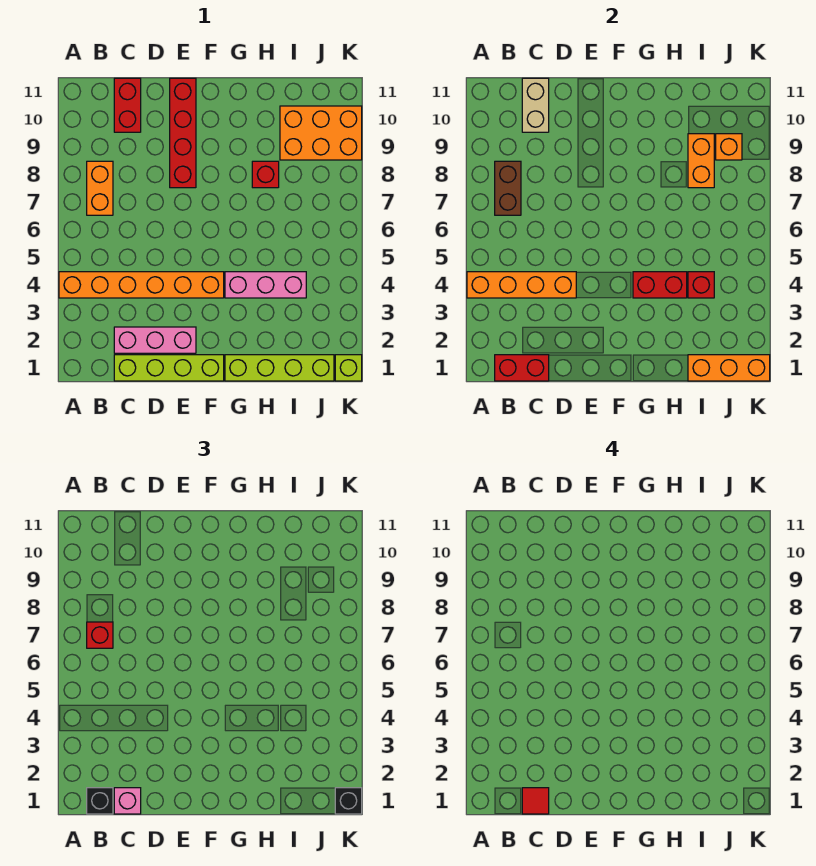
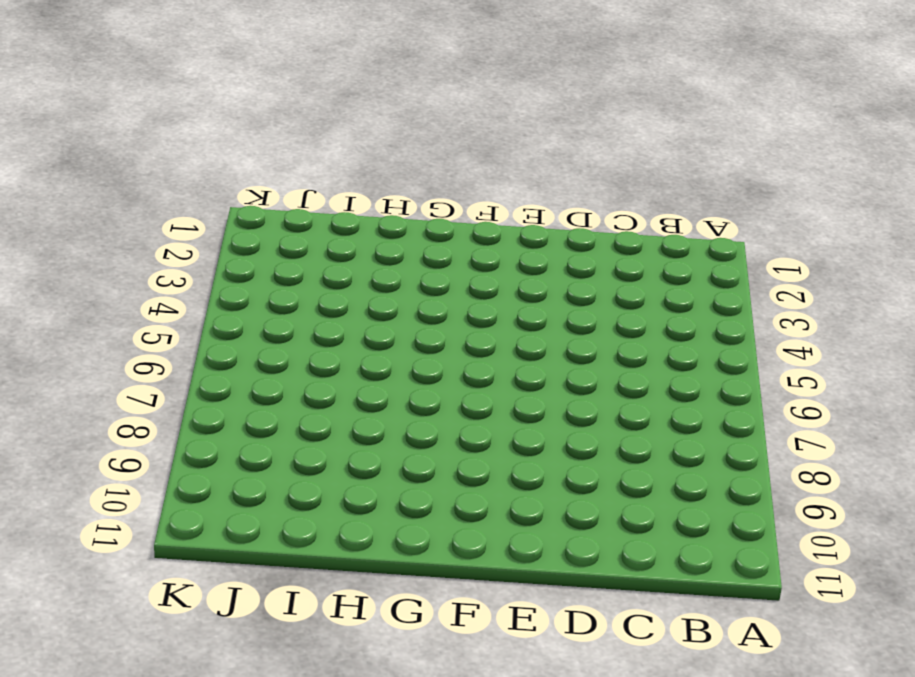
none -> orange 1x6 brick [59,272,224,298]
none -> orange 1x2 brick [87,161,113,215]
none -> lime 1x4 brick [114,355,224,381]

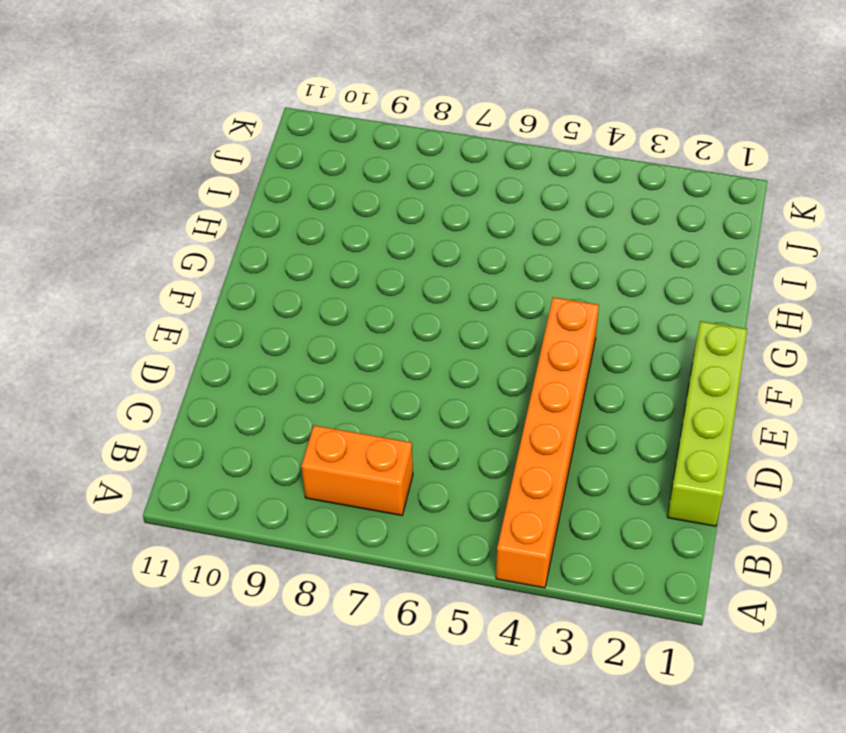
none -> pink 1x3 brick [114,327,196,353]
none -> red 1x2 brick [114,78,141,132]
none -> red 1x4 brick [170,78,196,188]

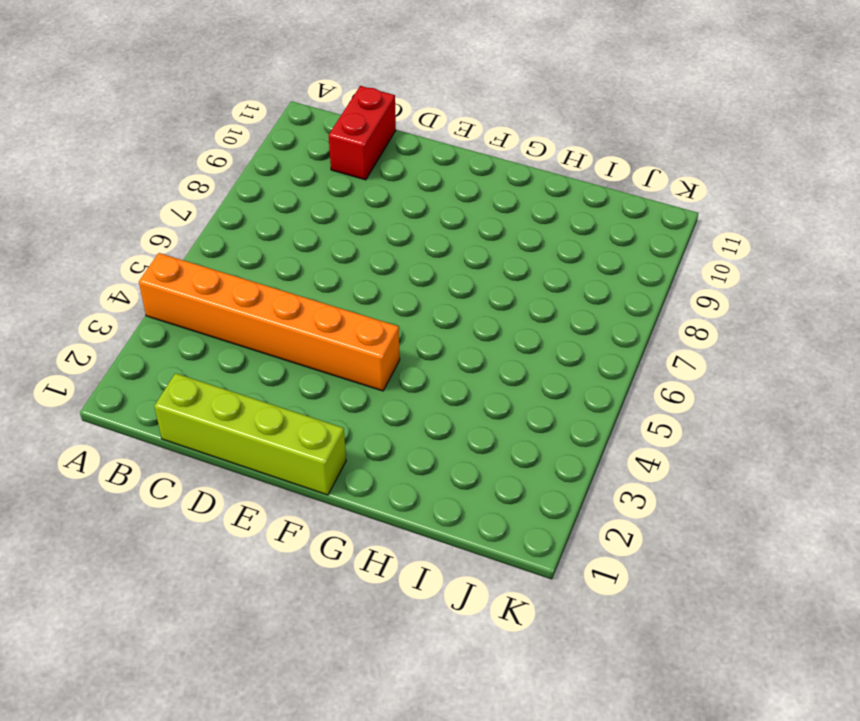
none -> orange 1x2 brick [87,161,113,215]
none -> pink 1x3 brick [114,327,196,353]
none -> red 1x4 brick [170,78,196,188]

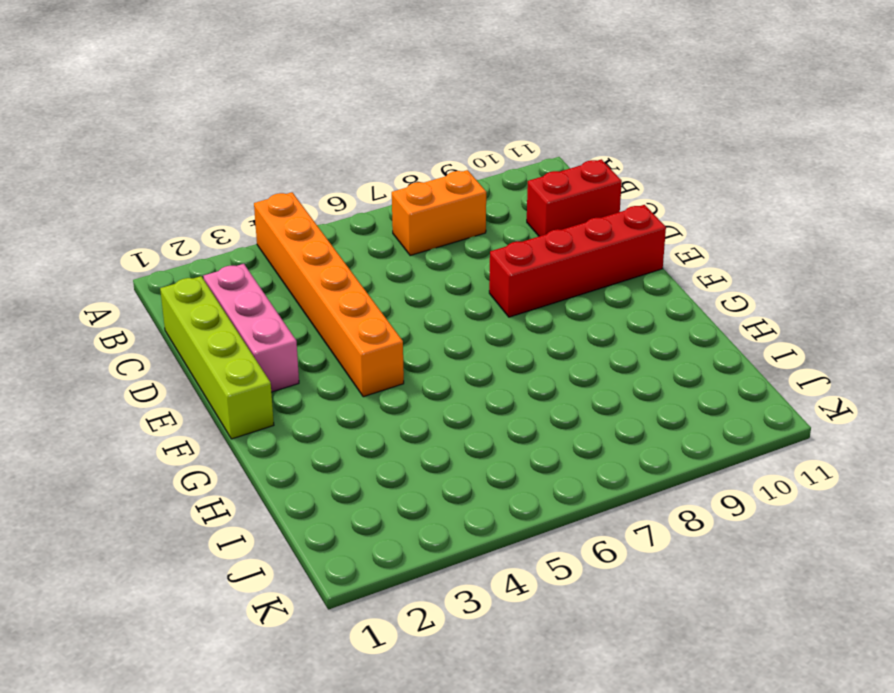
none -> lime 1x4 brick [225,355,334,381]
none -> pink 1x3 brick [225,272,306,298]
none -> red 1x1 brick [252,161,279,188]

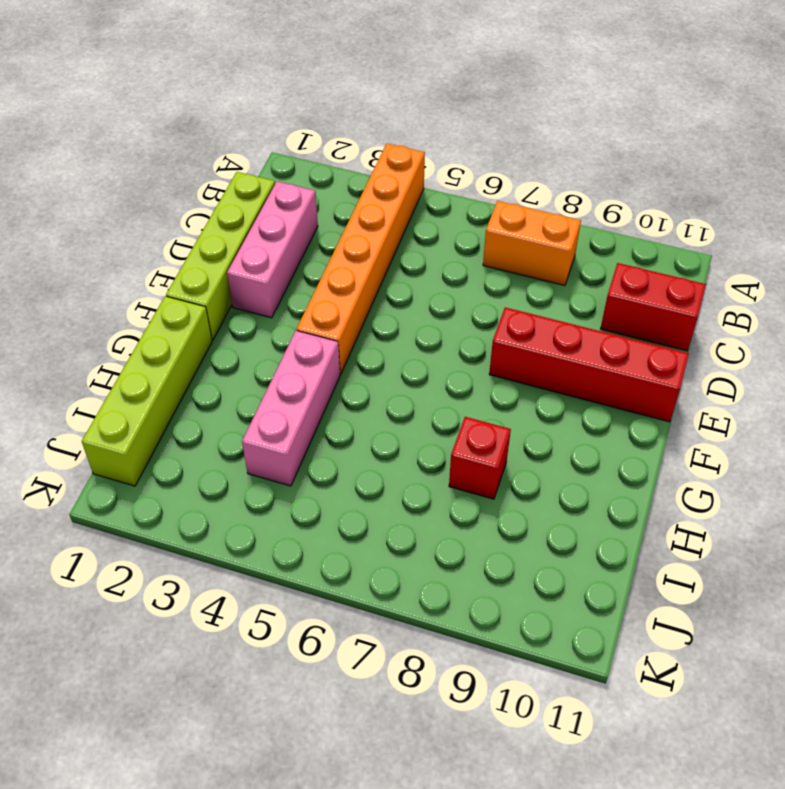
none -> orange 2x3 brick [280,106,362,160]
none -> lime 1x1 brick [335,355,362,381]
none -> orange 1x4 brick [467,272,576,298]

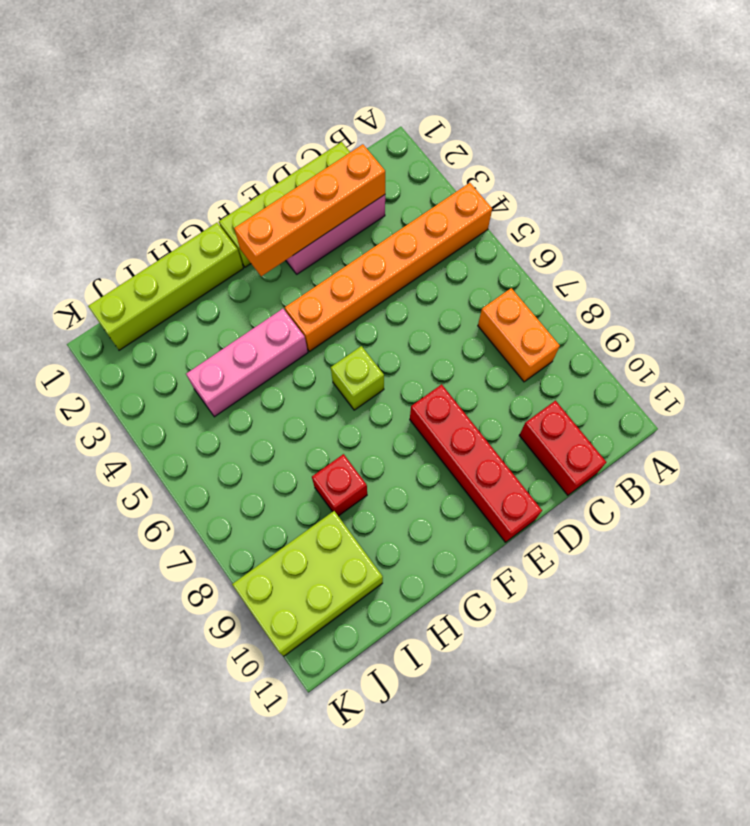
orange 1x4 brick [234,144,385,276] -> orange 1x4 brick moved to [467,272,576,298]
lime 1x1 brick [331,346,384,410] -> lime 1x1 brick moved to [335,355,362,381]
lime 2x3 brick [232,511,383,656] -> orange 2x3 brick [280,106,362,160]
none -> red 1x2 brick [495,355,549,381]
none -> brown 1x2 brick [495,161,521,215]
none -> tan 1x2 brick [522,78,549,132]

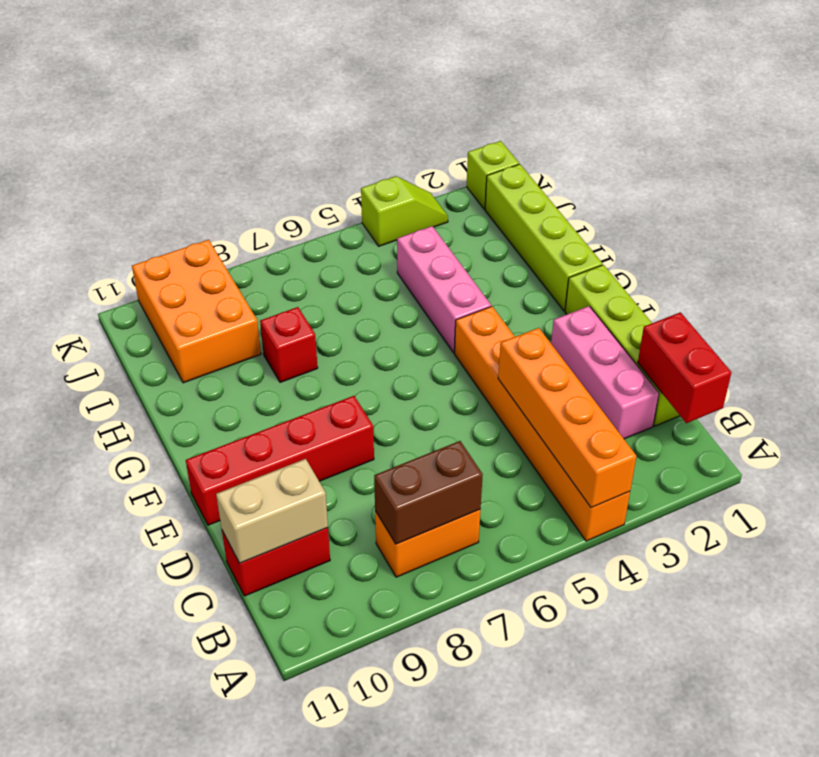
lime 1x2 slope [361,176,448,246] -> none
none -> red 1x2 brick [633,272,687,298]
none -> orange 1x3 brick [688,355,770,381]
none -> red 1x1 brick [688,272,714,298]

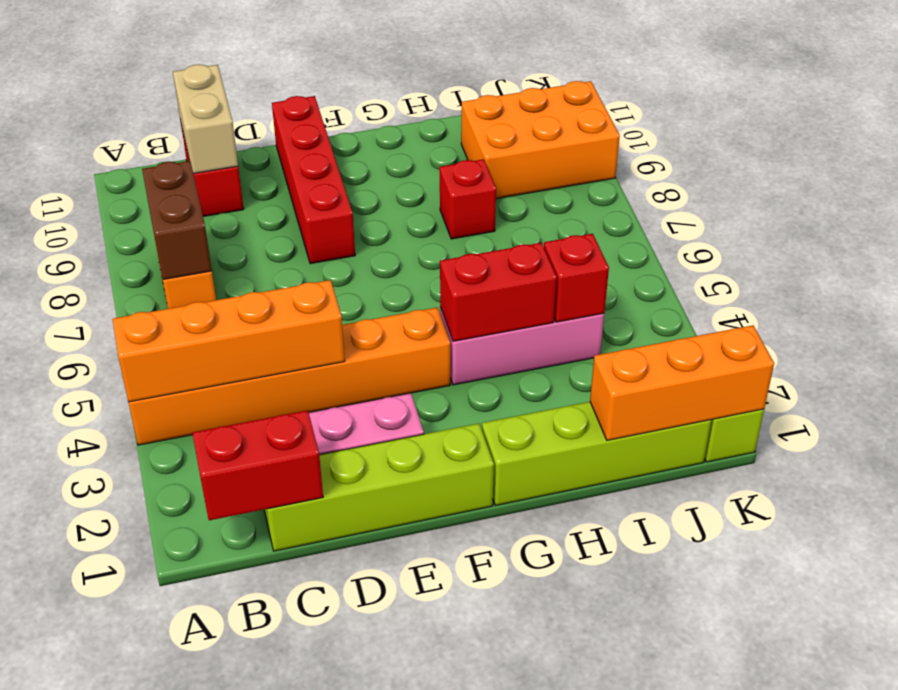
none -> orange 1x2 brick [688,134,714,188]
none -> orange 1x1 brick [716,134,742,160]
none -> black 1x1 brick [87,788,113,814]

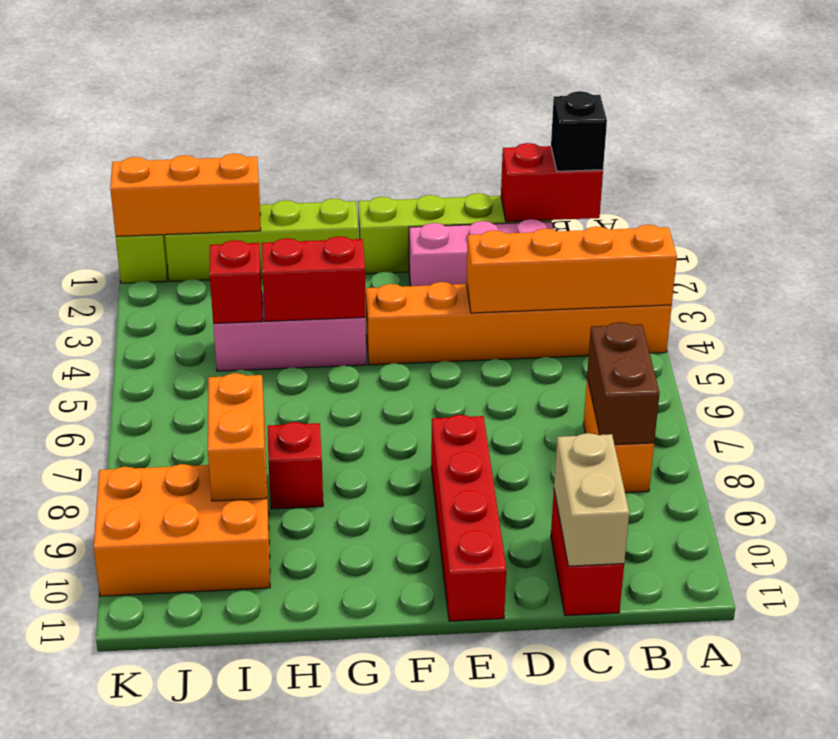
none -> orange 1x1 brick [716,134,742,160]
none -> red 1x1 brick [87,622,113,648]
none -> pink 1x1 brick [114,788,141,814]

